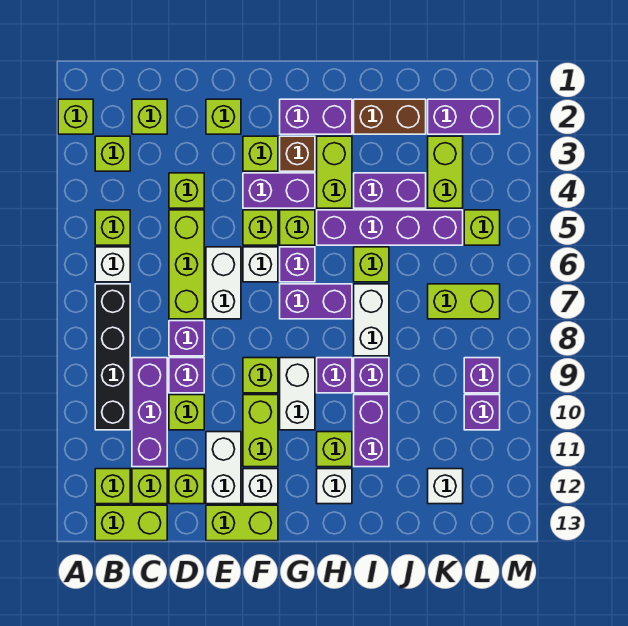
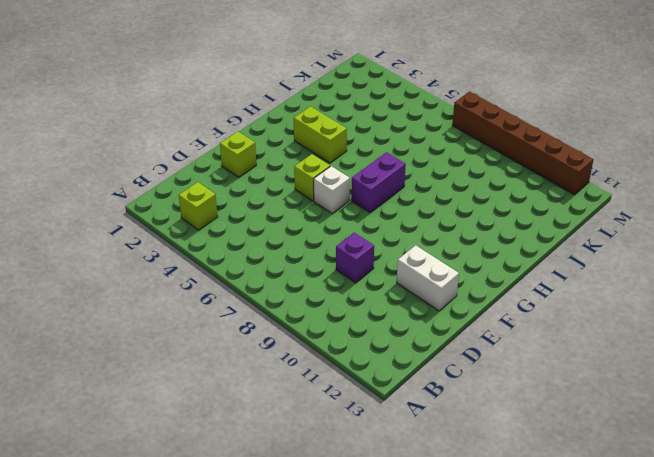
brown 1x6 brick [452,92,593,195] -> none
none -> lime 1x1 brick [58,99,93,134]
none -> lime 1x1 brick [95,210,130,245]
none -> white 1x1 brick [95,247,130,282]
none -> black 1x4 brick [95,284,130,430]

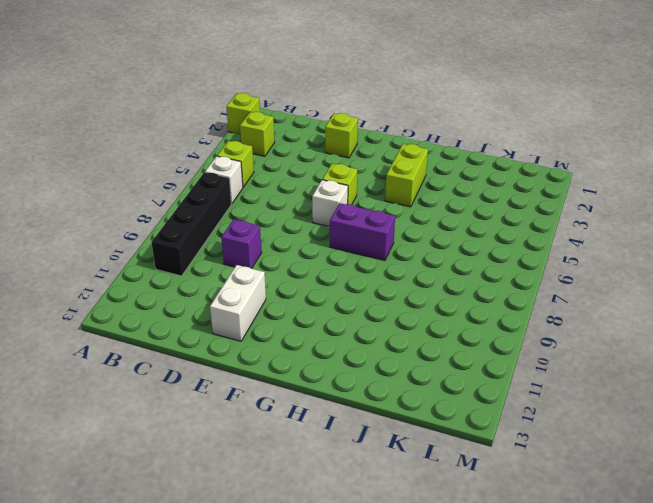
none -> lime 1x1 brick [95,469,130,504]
none -> lime 1x2 brick [95,505,167,541]
none -> lime 1x1 brick [132,99,167,134]
none -> purple 1x3 brick [132,358,167,467]

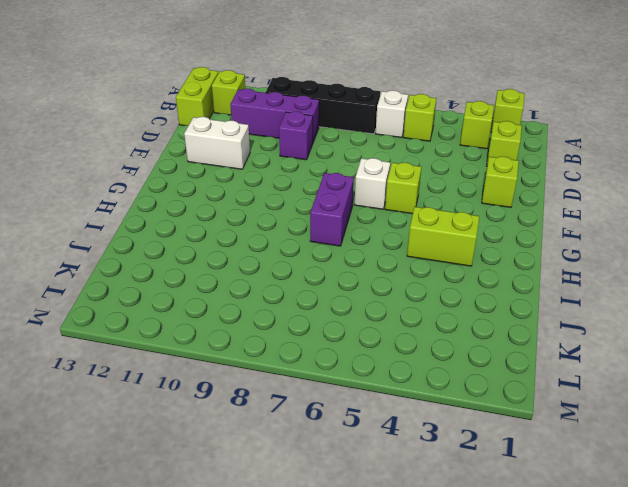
none -> lime 1x1 brick [132,469,167,504]
none -> lime 1x1 brick [169,173,204,208]
none -> lime 1x3 brick [169,210,204,319]
none -> purple 1x1 brick [169,321,204,356]

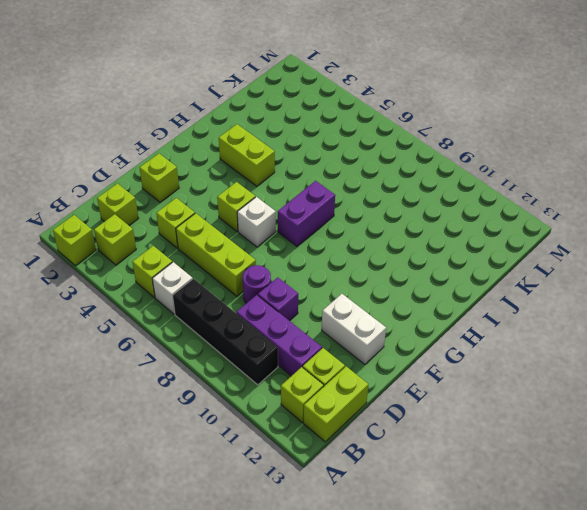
purple 1x1 round brick [243,265,271,303] -> purple 1x1 brick [169,321,204,356]
none -> lime 1x1 brick [169,395,204,430]
none -> lime 1x1 brick [169,469,204,504]
none -> white 1x2 brick [206,247,241,319]
none -> lime 1x2 brick [206,505,278,541]

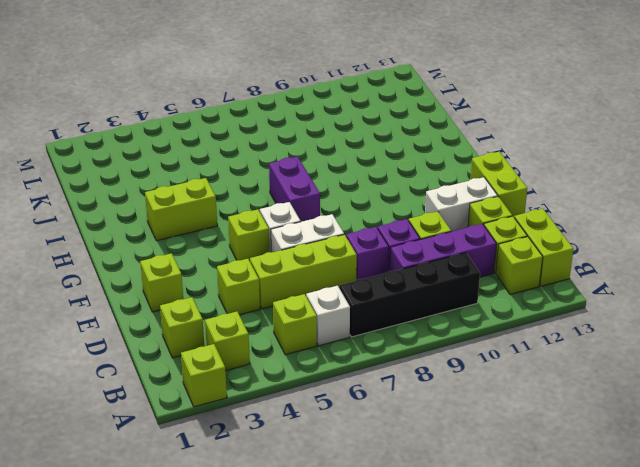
none -> lime 1x1 brick [243,136,278,171]
none -> purple 1x2 brick [243,173,315,208]
none -> lime 1x1 brick [243,358,278,393]
none -> lime 1x2 brick [243,395,278,467]

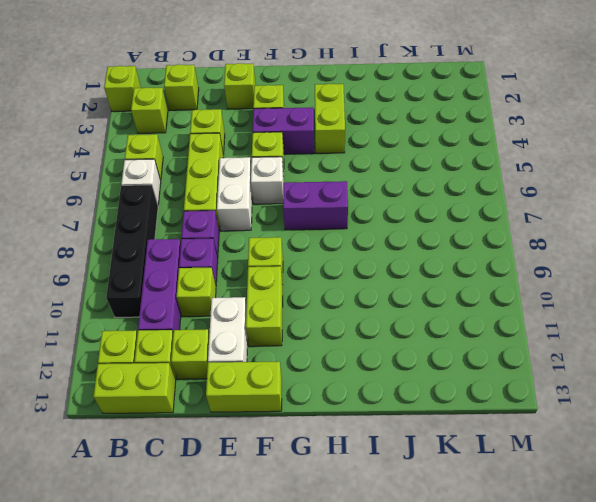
none -> white 1x1 brick [243,469,278,504]
none -> purple 1x2 brick [280,99,352,134]
none -> brown 1x1 brick [280,136,315,171]
none -> lime 1x1 brick [280,210,315,245]

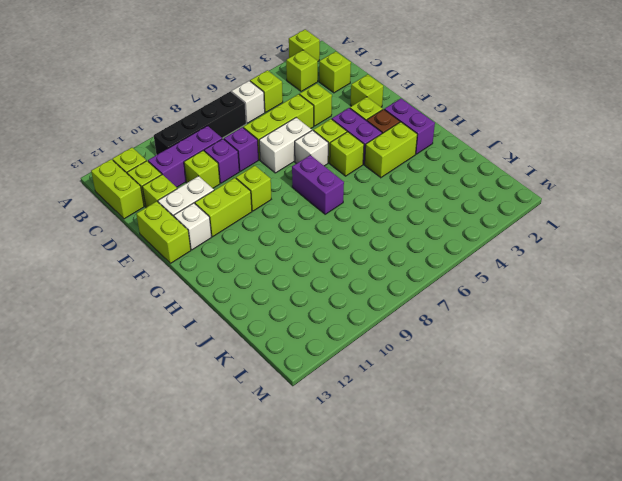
none -> purple 1x1 brick [280,247,315,282]
none -> white 1x2 brick [280,358,315,430]
none -> purple 1x4 brick [317,210,463,245]
none -> purple 1x1 brick [317,358,352,393]

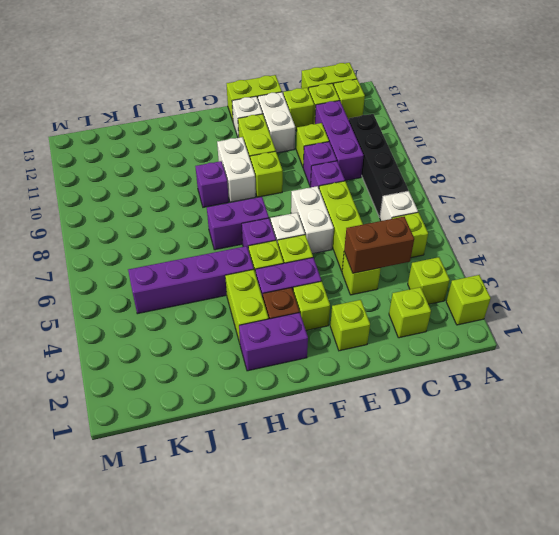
brown 1x2 brick [344,216,414,273] -> brown 1x2 brick moved to [354,99,426,134]
none -> lime 1x1 brick [317,432,352,467]
none -> white 1x1 brick [317,469,352,504]
none -> purple 1x2 brick [354,173,426,208]
none -> lime 1x1 brick [354,247,389,282]

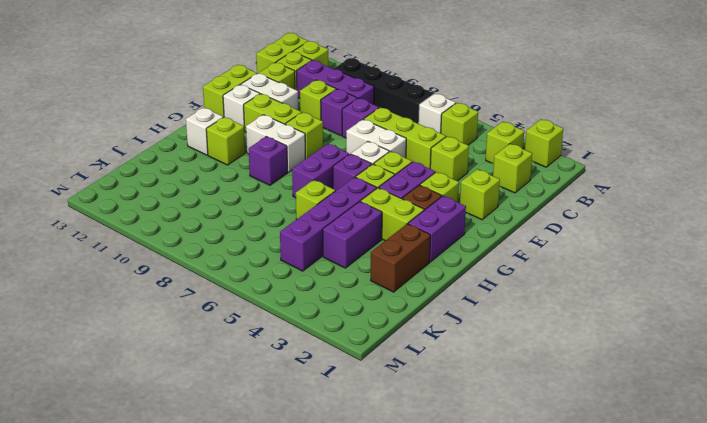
none -> white 1x2 brick [354,284,389,356]
none -> purple 1x1 brick [354,358,389,393]
none -> purple 1x2 brick [354,395,389,467]
none -> purple 1x2 brick [428,99,500,134]

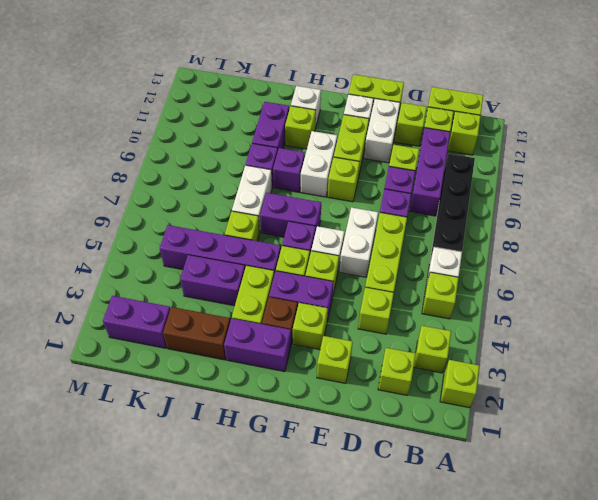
none -> lime 1x2 brick [428,136,463,208]
none -> lime 1x2 brick [428,284,500,319]
none -> white 1x1 brick [428,469,463,504]
none -> lime 1x1 brick [464,210,500,245]

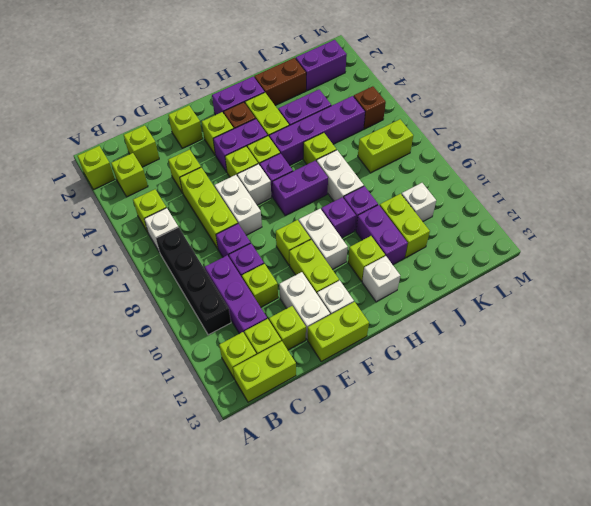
lime 1x2 brick [380,194,430,258] -> lime 1x2 brick moved to [428,136,463,208]
white 1x1 brick [401,183,436,221] -> white 1x1 brick moved to [428,469,463,504]
brown 1x1 brick [354,86,386,129] -> lime 1x1 brick [464,210,500,245]
none -> purple 1x1 brick [464,358,500,393]
none -> purple 1x1 brick [464,395,500,430]

